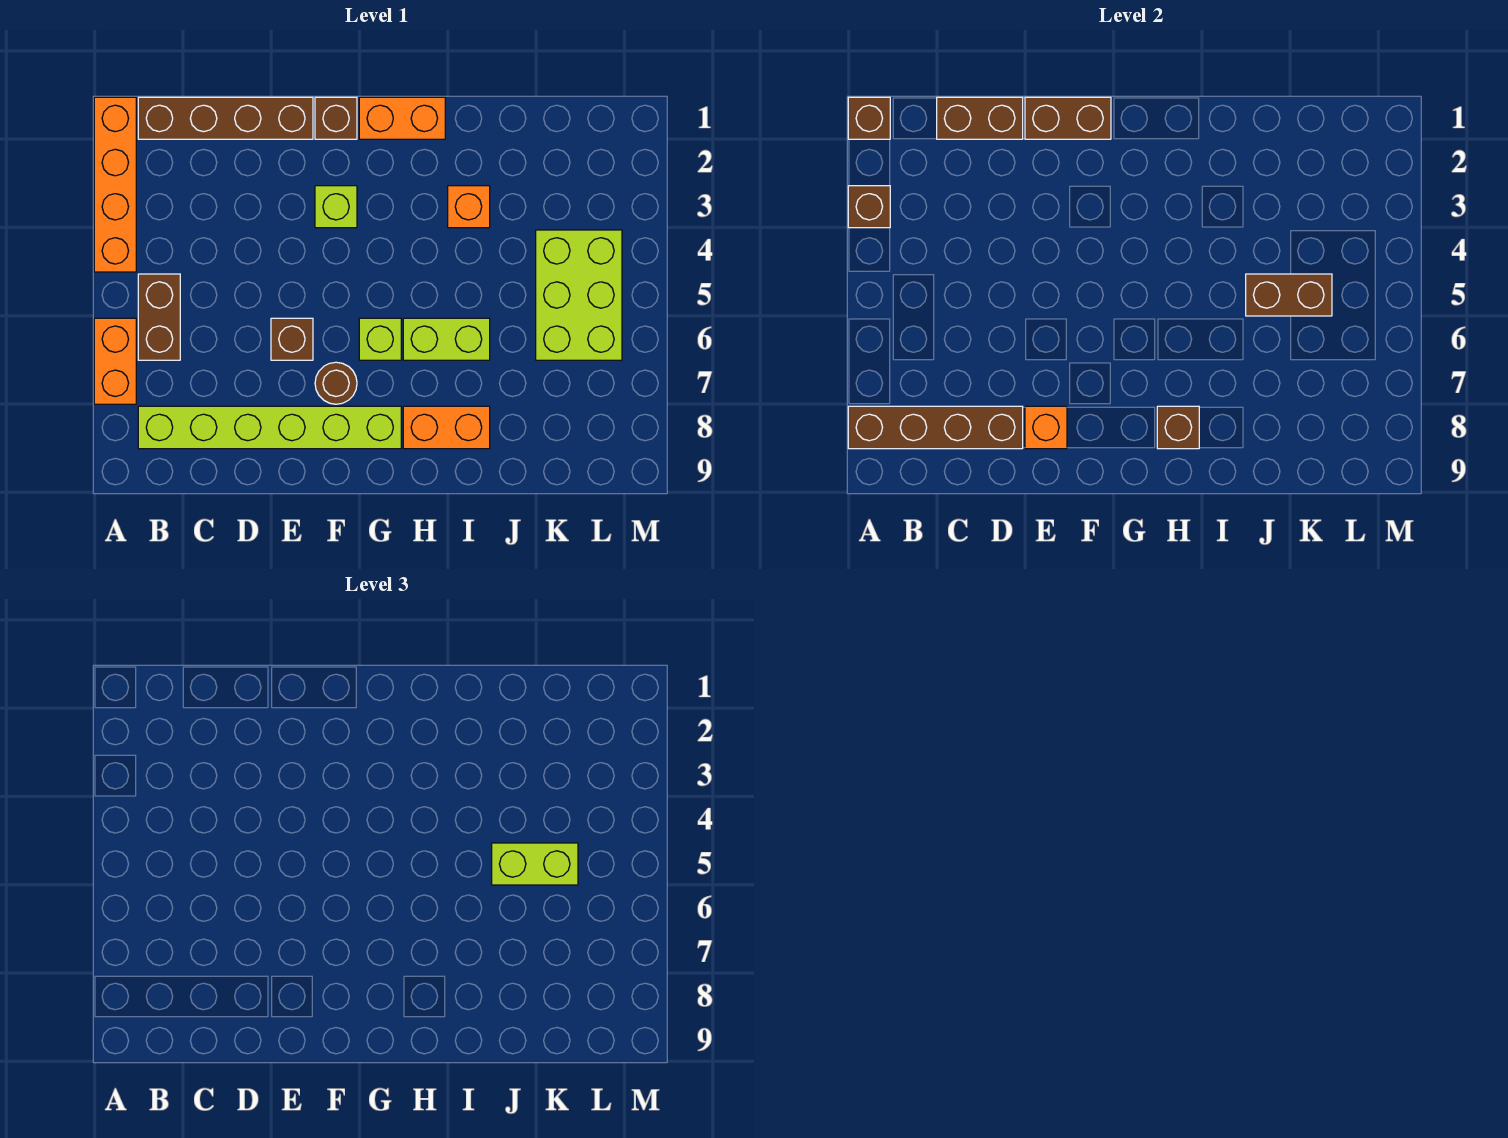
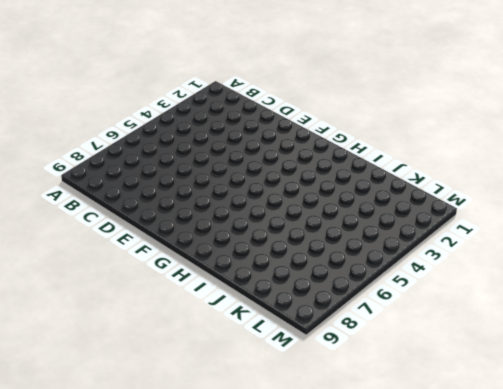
none -> orange 1x4 brick [94,97,136,272]
none -> orange 1x2 brick [94,318,136,404]
none -> brown 1x4 brick [138,97,313,139]

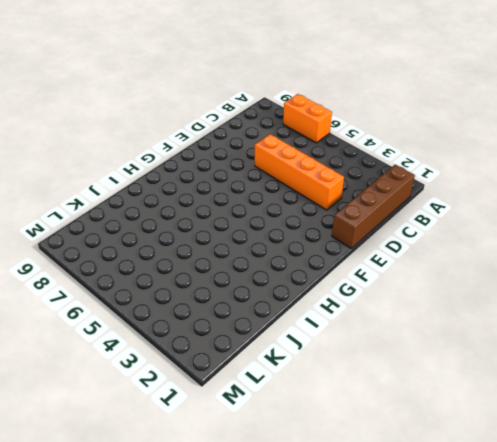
orange 1x4 brick [255,134,344,210] -> orange 1x4 brick moved to [94,97,136,272]
none -> brown 1x2 brick [138,274,180,360]
none -> lime 1x6 brick [138,406,401,449]
none -> brown 1x1 brick [271,318,313,360]

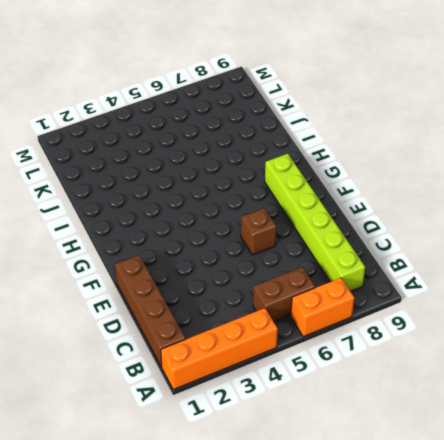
none -> brown 1x1 brick [315,97,357,139]
none -> lime 1x1 brick [315,186,357,228]
none -> brown 1x1 round brick [315,362,357,404]

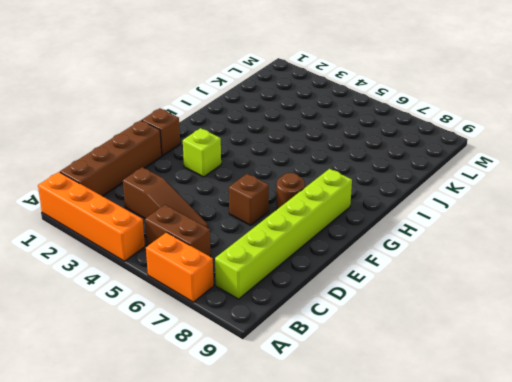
brown 1x3 slope [123,167,208,228] -> none
none -> orange 1x2 brick [359,97,445,139]
none -> lime 1x1 brick [359,318,401,360]
none -> lime 1x2 brick [403,318,490,360]

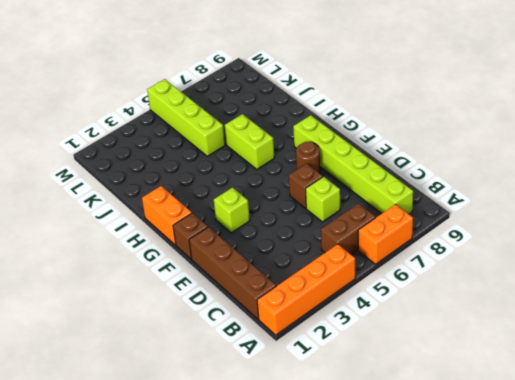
lime 1x1 brick [306,177,340,222] -> lime 1x1 brick moved to [359,318,401,360]
lime 1x4 brick [147,79,225,156] -> lime 2x3 brick [536,230,622,360]
none -> orange 1x2 brick [403,406,490,449]
none -> orange 1x1 brick [448,186,490,228]
none -> brown 1x1 brick [848,97,890,139]

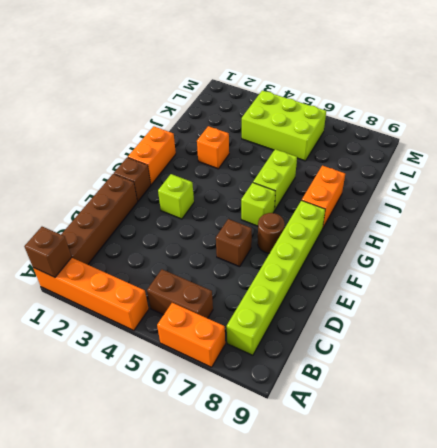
none -> brown 1x1 brick [848,186,890,228]
none -> brown 1x4 brick [848,406,1023,449]
none -> brown 1x2 brick [937,97,1023,139]

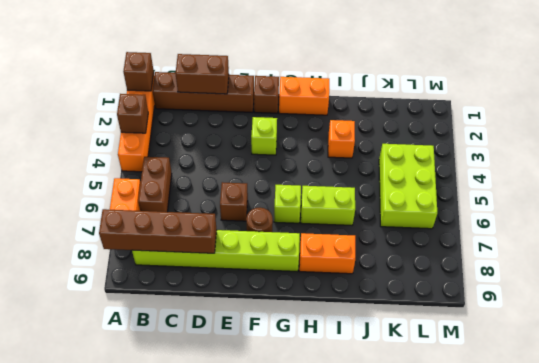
none -> brown 1x2 brick [1025,97,1111,139]
none -> orange 1x1 brick [1025,406,1067,449]
none -> brown 1x1 brick [1157,406,1199,449]

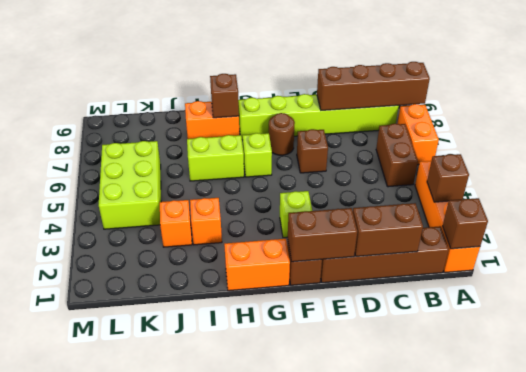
orange 1x1 brick [160,200,192,247] -> orange 1x1 brick moved to [1025,406,1067,449]
none -> brown 1x2 brick [1246,274,1332,316]
none -> lime 1x2 brick [492,843,578,885]

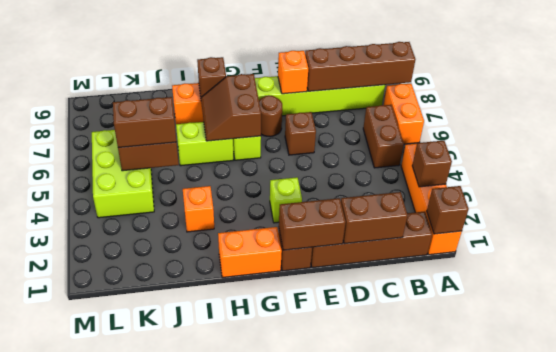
brown 2x2 slope [201,74,261,141] -> none
brown 1x2 brick [113,97,176,148] -> lime 1x2 brick [492,843,578,885]

